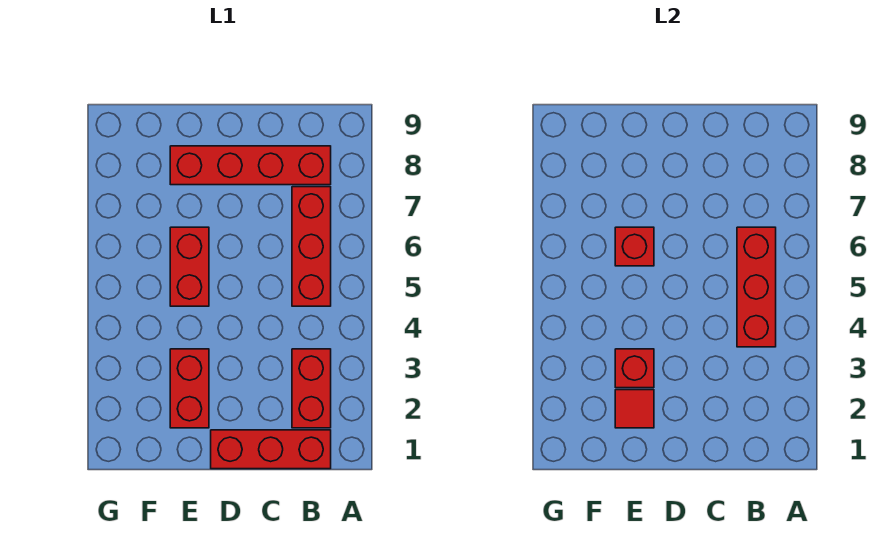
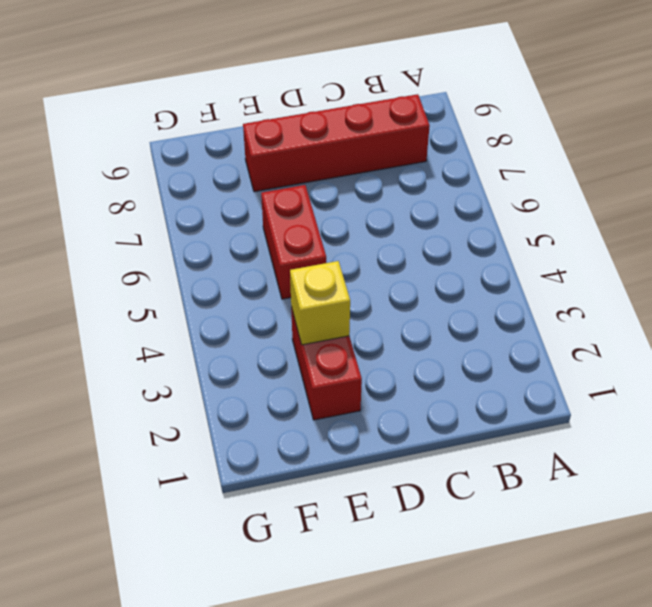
yellow 1x1 brick [290,261,350,345] -> red 1x1 brick [615,349,654,388]
none -> red 1x3 brick [211,430,331,469]
none -> red 1x2 brick [292,349,331,428]

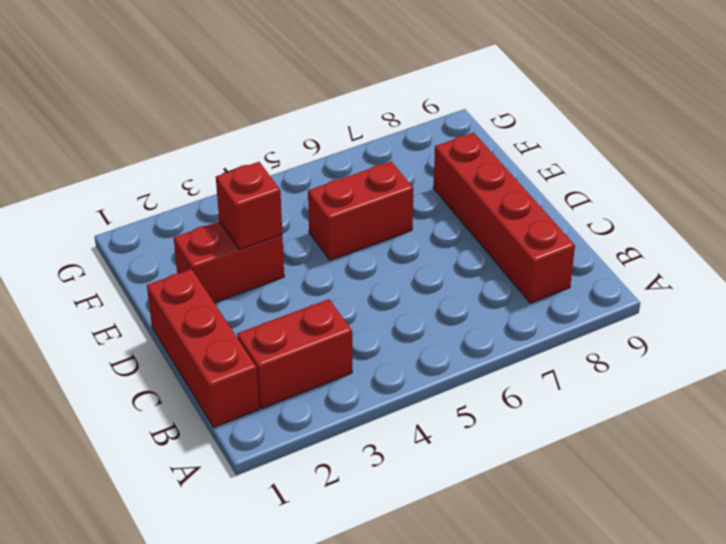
none -> red 1x3 brick [292,187,331,306]
none -> red 1x3 brick [737,227,776,347]

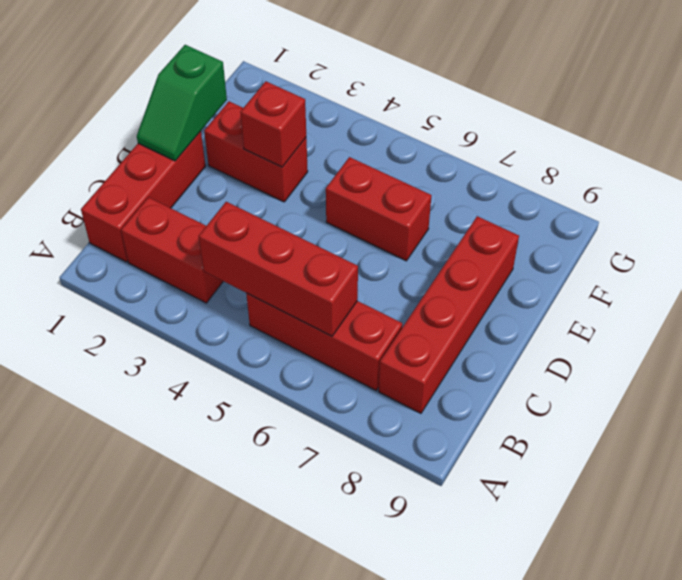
green 1x2 slope [137,45,227,161] -> none
none -> red 1x1 tile [615,390,654,428]
none -> red 1x1 brick [615,227,654,266]

